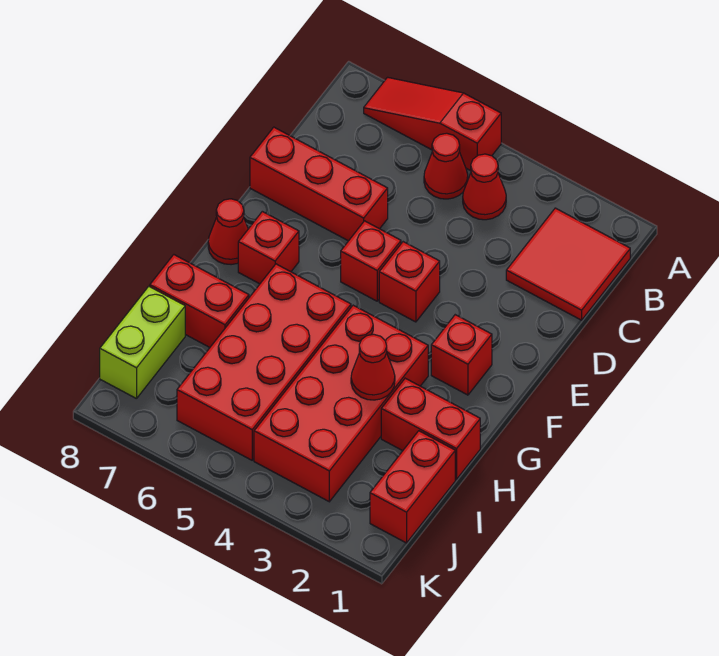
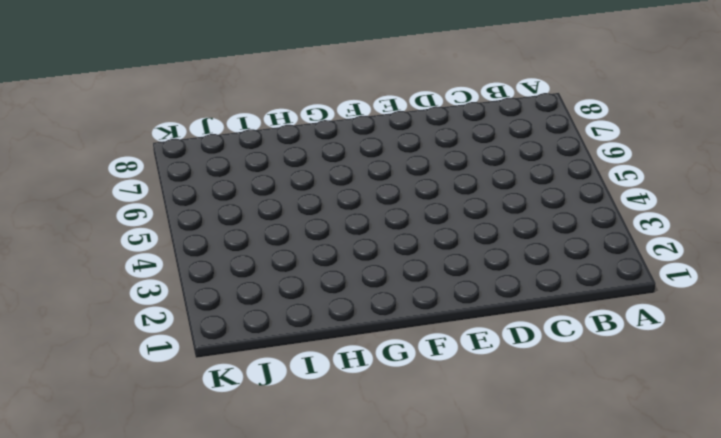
none -> red 1x3 slope [364,77,501,171]
none -> red 2x2 tile [506,208,630,320]
none -> red 1x1 cone [463,154,506,220]

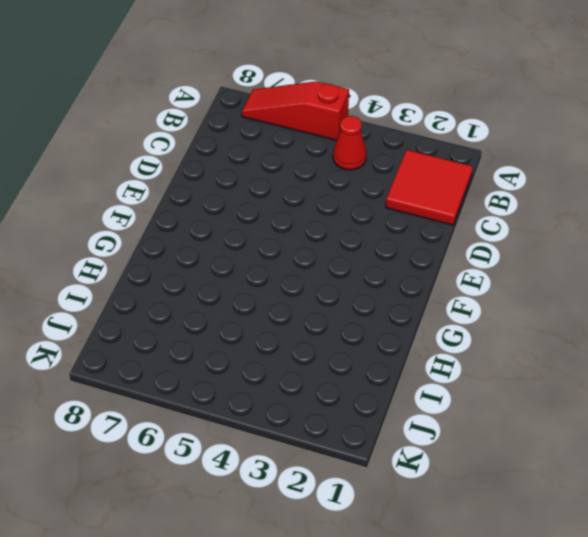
none -> red 1x1 cone [424,133,468,199]
none -> red 1x3 brick [250,127,388,241]
none -> red 1x1 brick [379,242,440,322]

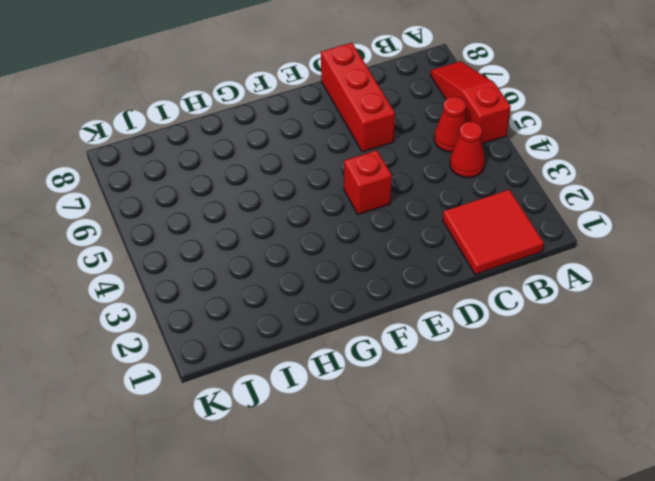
none -> red 1x1 brick [341,221,401,301]
none -> red 1x1 brick [431,315,492,395]
none -> red 1x1 brick [238,211,299,284]

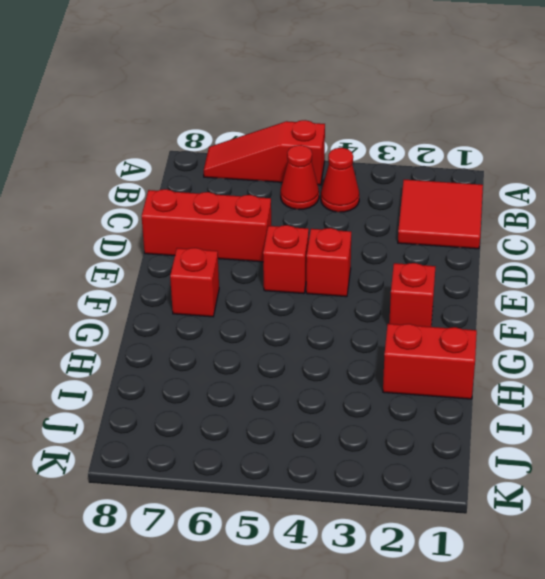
none -> red 1x1 cone [208,199,248,265]
none -> red 2x4 brick [254,305,428,502]
none -> red 2x4 brick [177,264,351,460]

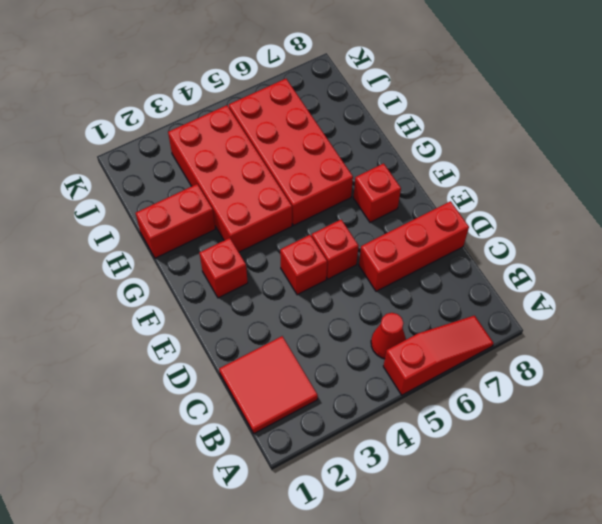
none -> red 1x1 cone [463,154,506,220]
none -> red 1x1 cone [208,199,248,265]
none -> red 1x2 brick [150,255,249,347]

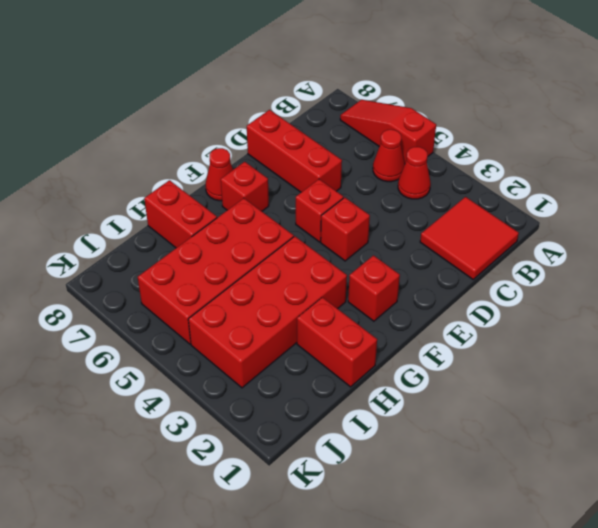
none -> red 1x2 brick [370,431,455,543]
none -> lime 1x2 brick [100,286,185,399]
none -> red 1x1 cone [351,334,395,400]

